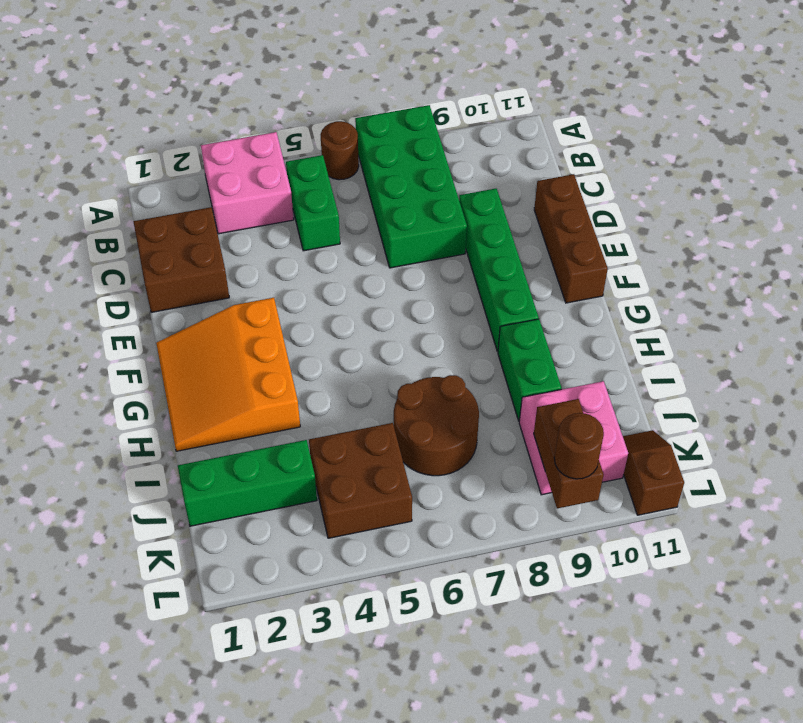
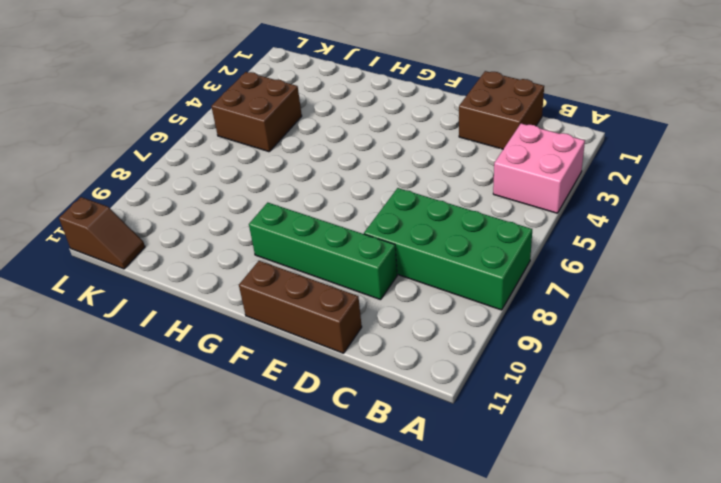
none -> brown 1x1 round brick [320,121,359,180]
none -> green 1x2 brick [286,155,340,251]
none -> orange 3x3 slope [156,298,300,451]

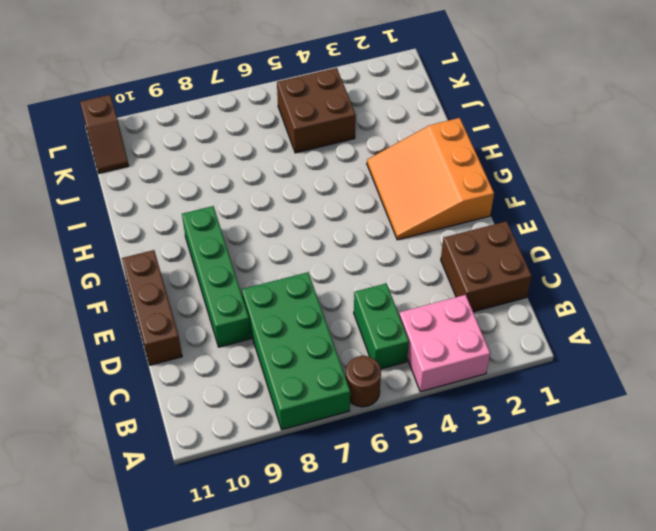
orange 3x3 slope [367,118,494,240] -> orange 3x3 slope turned to [156,298,300,451]
none -> green 1x2 brick [498,319,562,421]
none -> brown 2x2 round brick [394,375,479,476]
none -> green 1x3 brick [178,440,317,526]

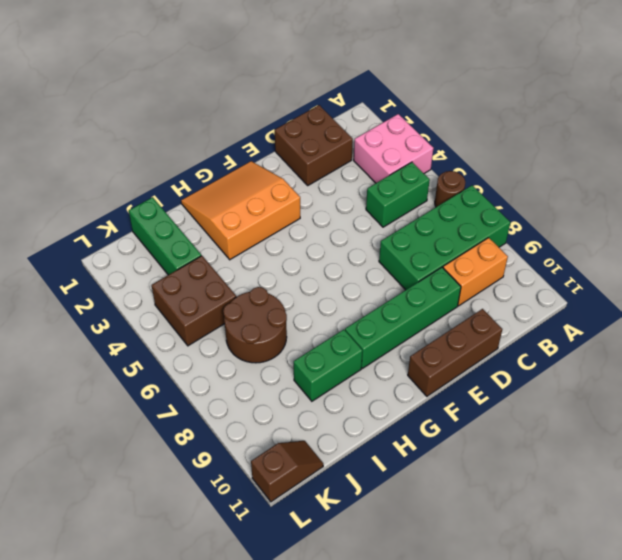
orange 1x2 brick [443,238,508,306] -> none
none -> pink 2x2 brick [519,381,628,495]
none -> brown 1x2 brick [534,399,604,509]
none -> brown 1x1 round brick [554,413,604,479]

